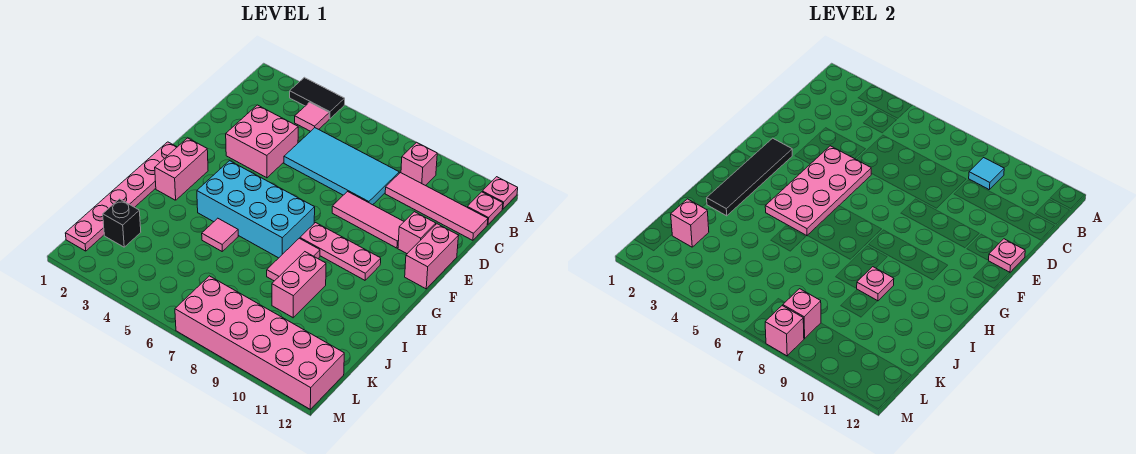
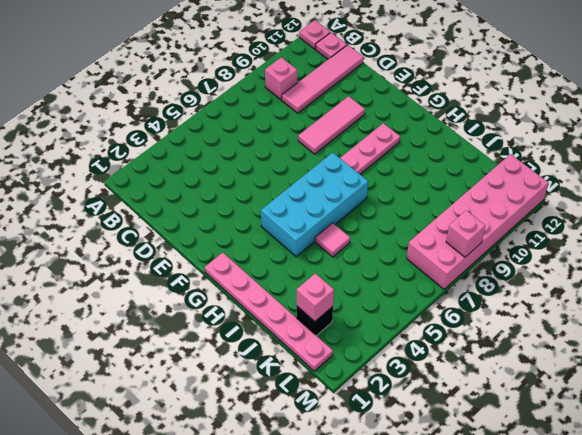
none -> black 1x2 tile [290,77,345,119]
none -> pink 1x1 tile [295,102,329,131]
none -> cyan 2x4 tile [284,128,399,205]

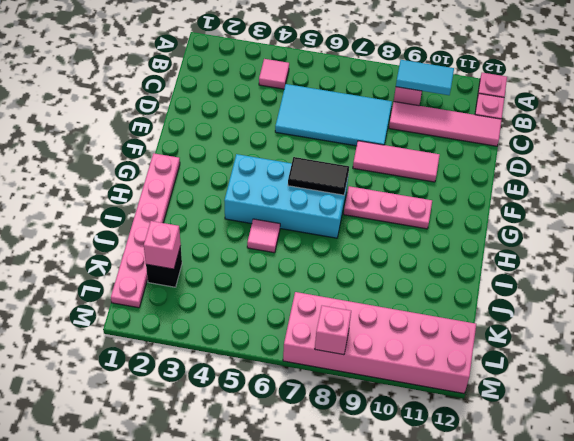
cyan 1x2 tile [396,60,454,95] -> cyan 1x1 tile [969,158,1004,189]
black 1x2 tile [288,157,349,195] -> black 1x2 tile moved to [290,77,345,119]
none -> pink 2x2 brick [226,105,298,178]
none -> pink 1x1 brick [398,212,436,254]
none -> pink 1x2 brick [405,224,459,289]

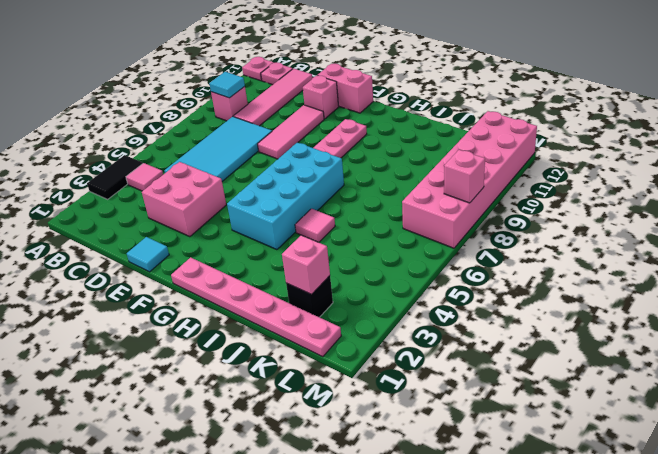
cyan 1x1 tile [127,237,169,272] -> none
none -> pink 1x2 brick [155,138,208,200]
none -> pink 1x2 tile [267,238,320,281]
none -> pink 1x2 brick [272,252,326,318]

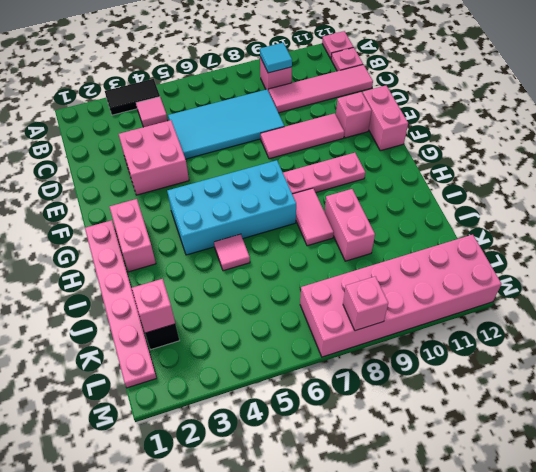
none -> pink 2x4 plate [765,146,871,236]
none -> pink 1x1 plate [989,239,1025,272]
none -> black 1x4 tile [707,138,792,216]

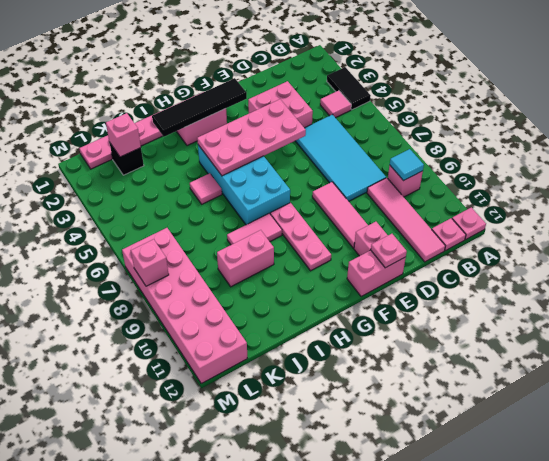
none -> pink 1x1 plate [857,267,894,301]
none -> pink 1x1 brick [783,289,821,338]

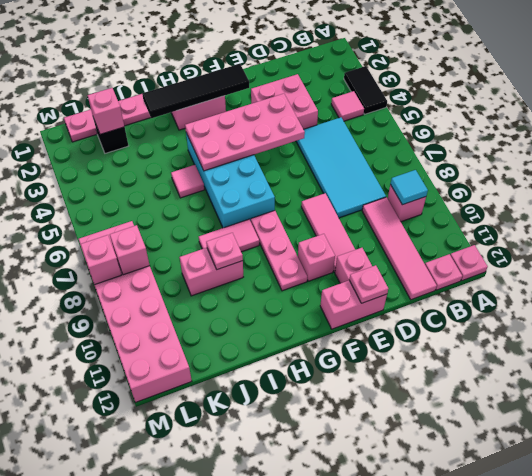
pink 1x1 brick [298,234,335,281] -> none

